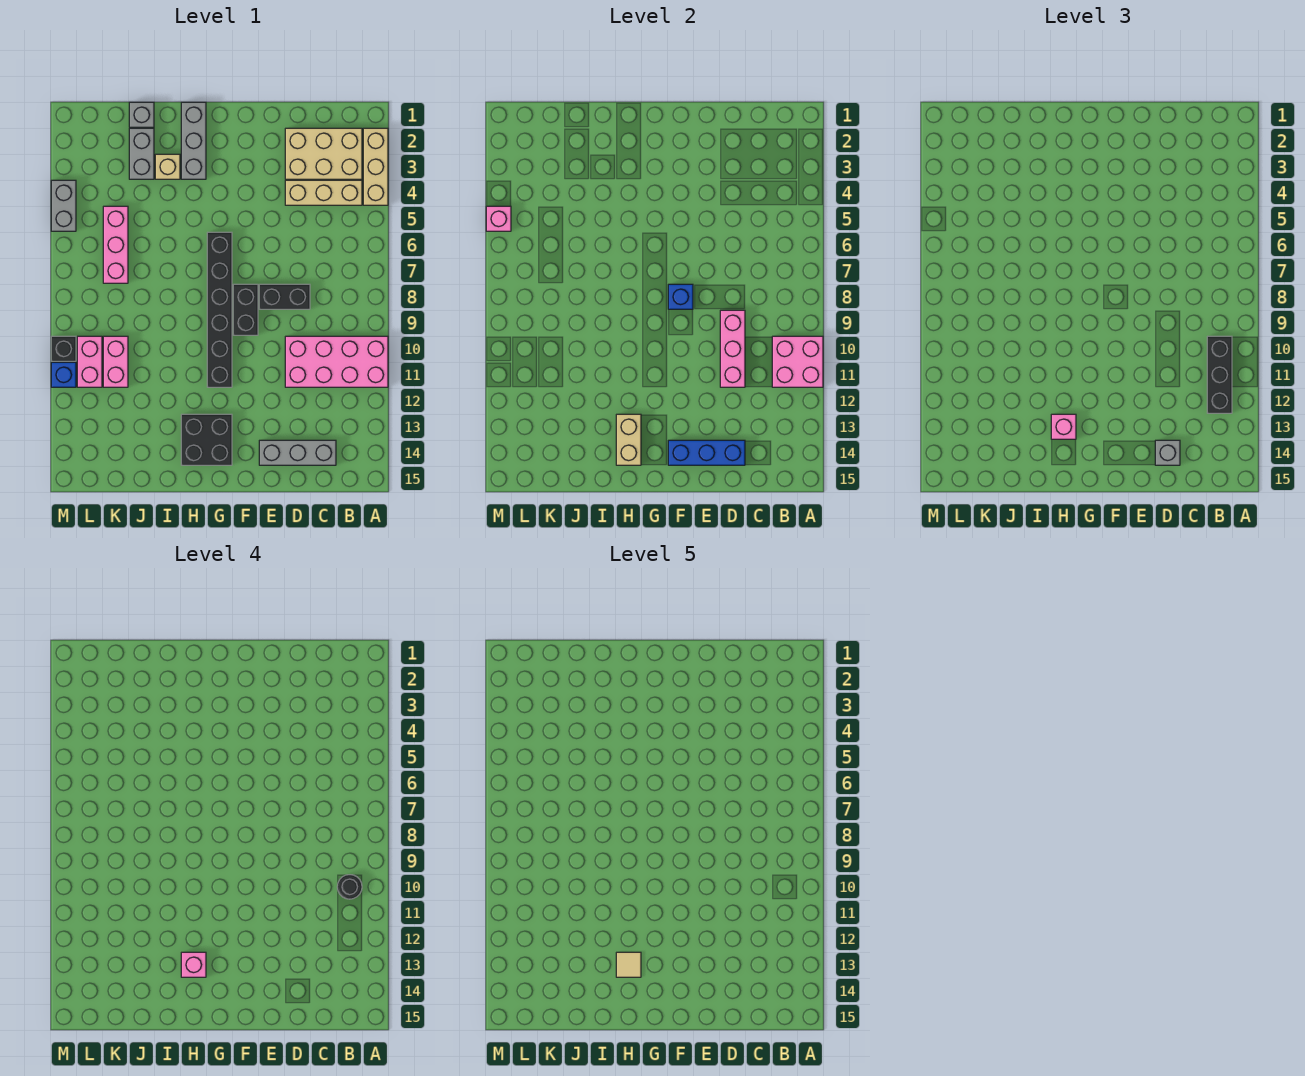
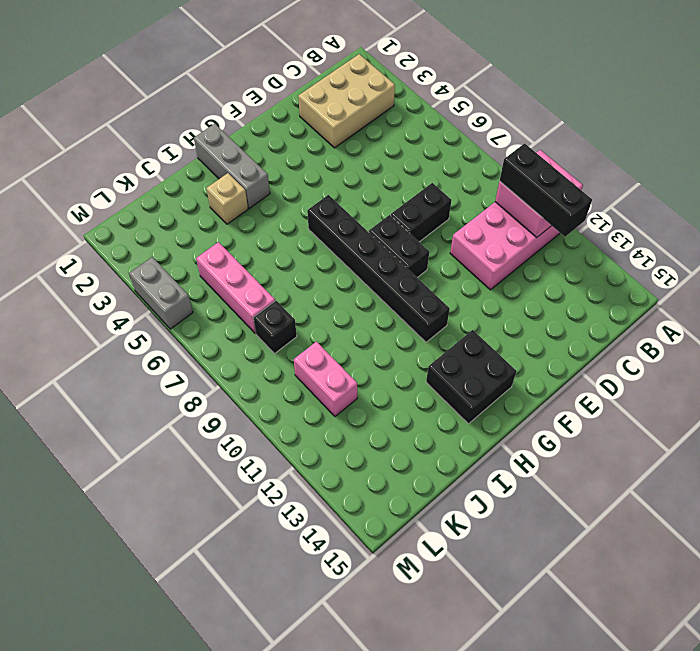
black 1x1 brick [253,301,297,353] -> black 1x1 brick moved to [51,336,76,361]
none -> tan 1x3 brick [363,128,388,205]
none -> tan 1x3 brick [285,180,362,205]
none -> grey 1x3 brick [259,440,336,465]
none -> grey 1x1 brick [129,102,154,127]

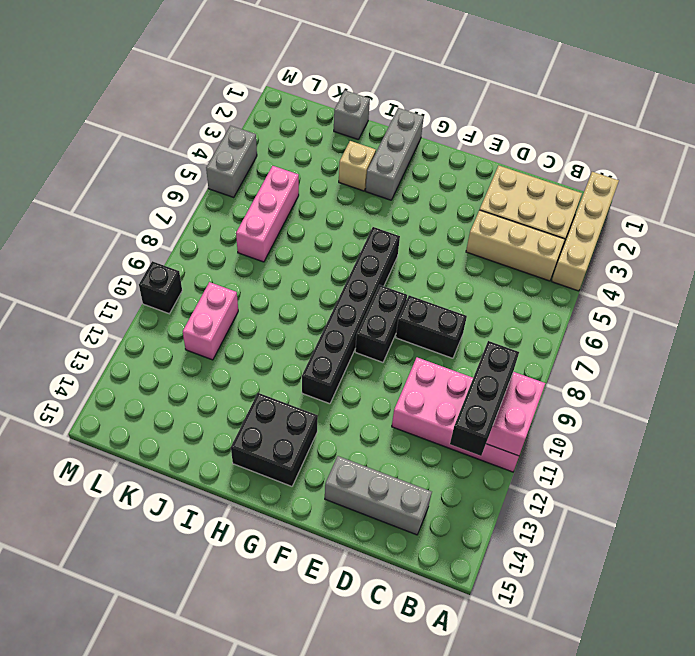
tan 1x4 brick [552,172,619,291] -> tan 1x3 brick [363,128,388,205]
none -> grey 1x2 brick [129,128,154,179]
none -> pink 1x2 brick [77,336,102,387]
none -> blue 1x1 brick [51,362,76,387]
none -> pink 1x3 brick [720,310,745,387]

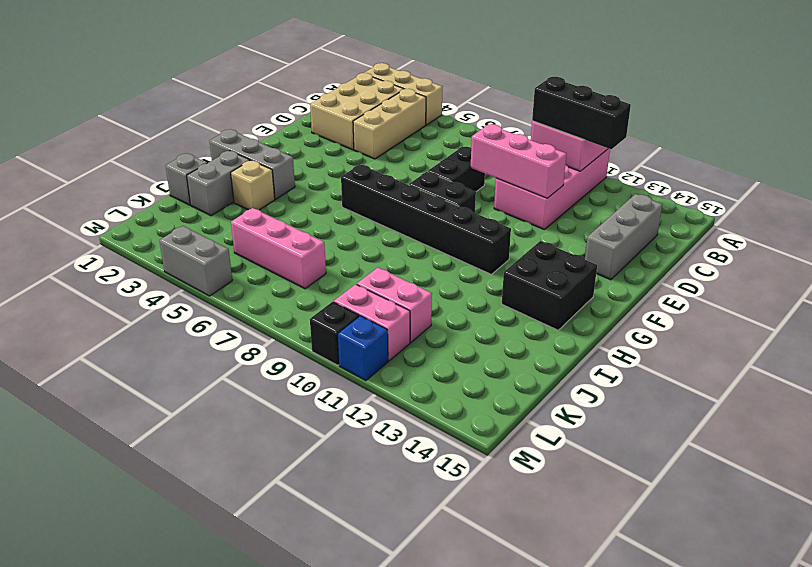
grey 1x2 brick [187,151,250,216] -> grey 1x2 brick turned to [129,128,154,179]
none -> blue 1x3 brick [668,440,745,465]
none -> blue 1x1 brick [668,284,693,309]
none -> tan 1x2 brick [616,414,641,465]
none -> pink 1x1 brick [486,206,511,231]

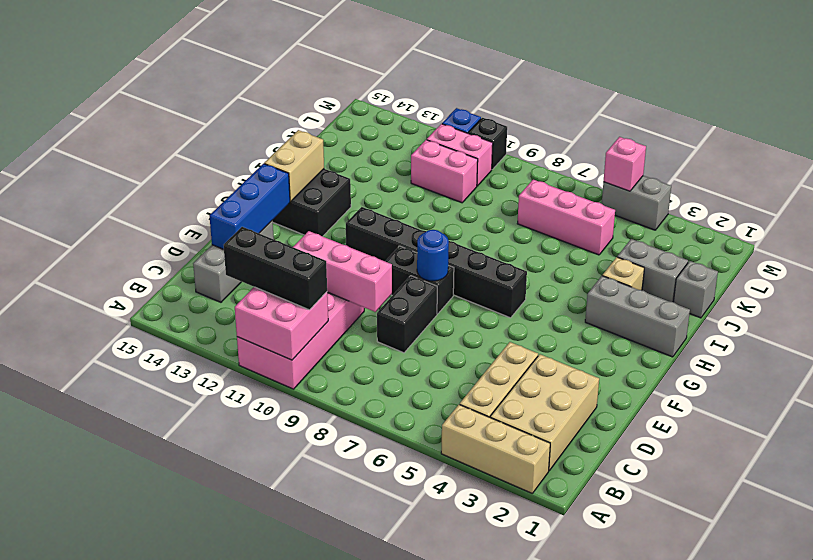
blue 1x1 round brick [417,230,449,281] -> blue 1x1 brick [668,284,693,309]
tan 1x2 brick [264,130,324,202] -> tan 1x2 brick turned to [616,414,641,465]
none -> grey 1x1 brick [1155,440,1180,465]
none -> pink 1x1 brick [1051,414,1076,439]
none -> black 1x1 round brick [337,875,362,899]
none -> pink 1x1 brick [181,952,206,977]

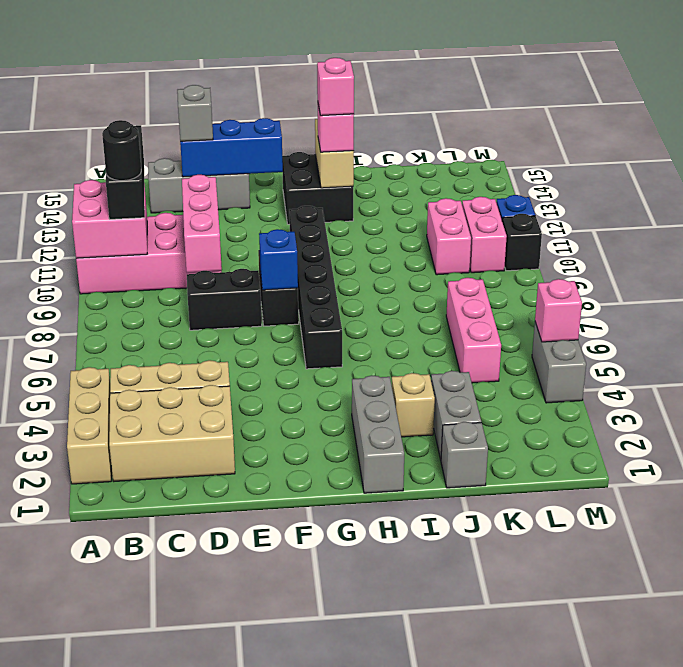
none -> tan 1x1 tile [616,952,641,977]

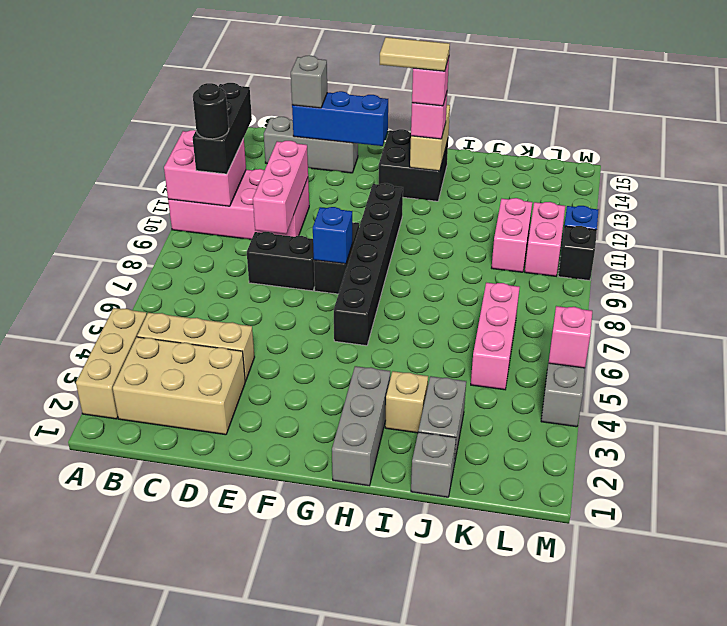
tan 1x2 tile [380,37,450,71] -> tan 1x1 tile [616,952,641,977]

